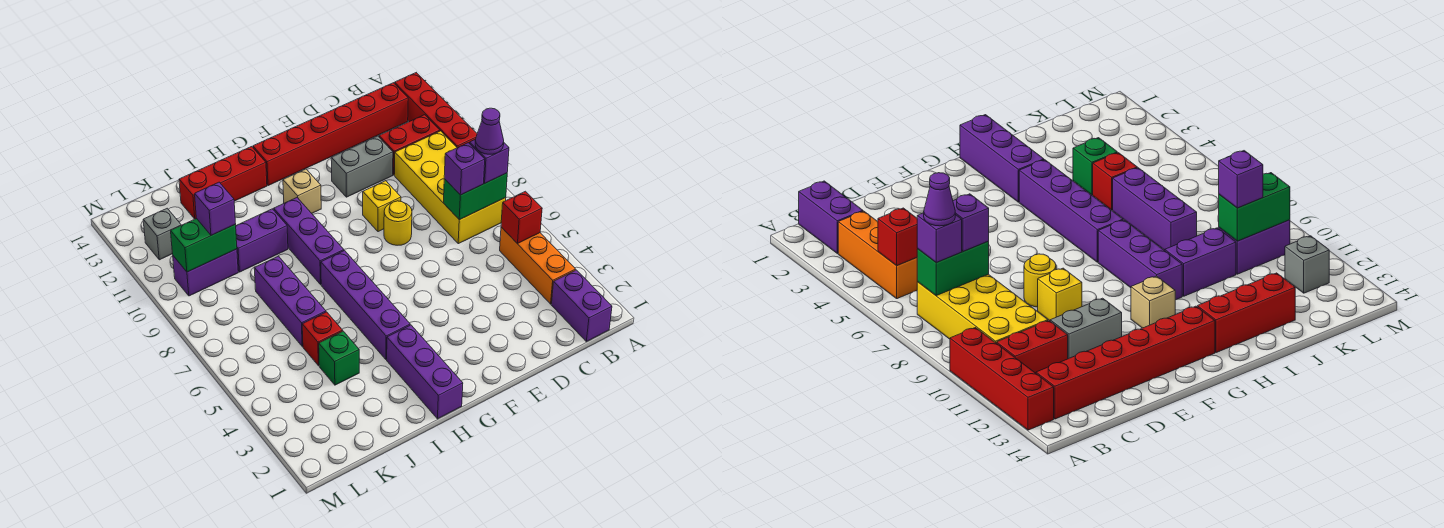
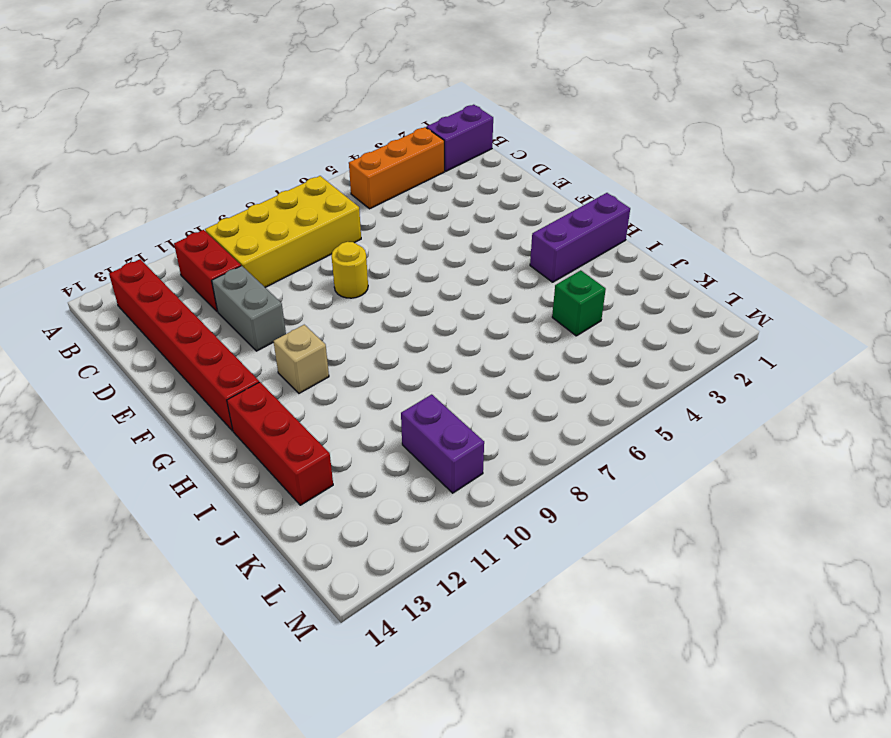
none -> red 1x4 brick [394,73,477,148]
none -> yellow 1x1 brick [363,181,401,232]
none -> purple 1x4 brick [321,251,410,359]

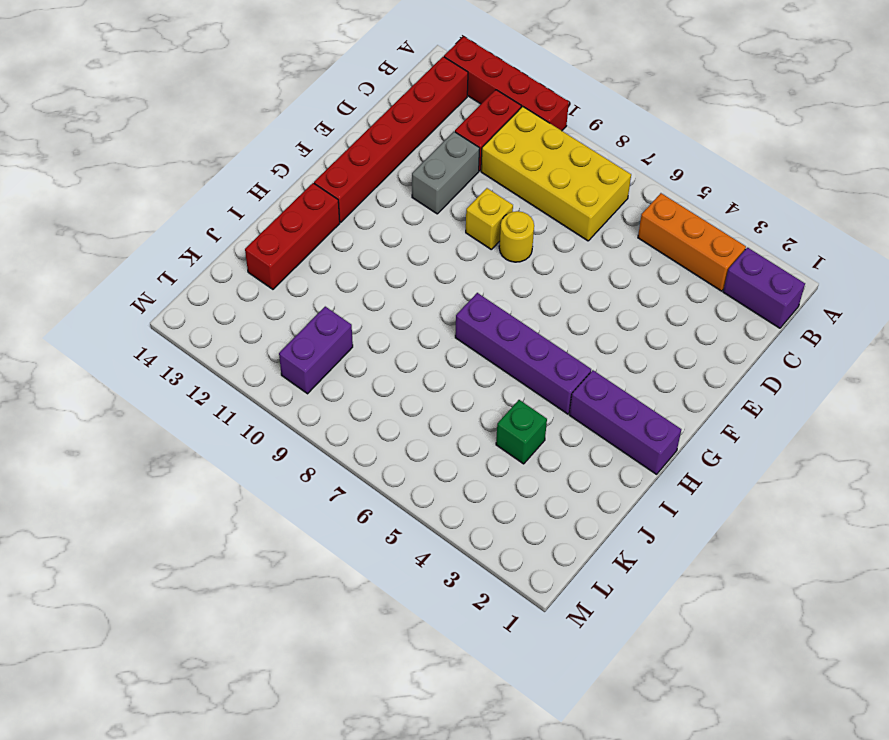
none -> tan 1x1 brick [283,169,321,213]
none -> purple 1x3 brick [274,198,344,284]
none -> purple 1x2 brick [236,209,288,272]

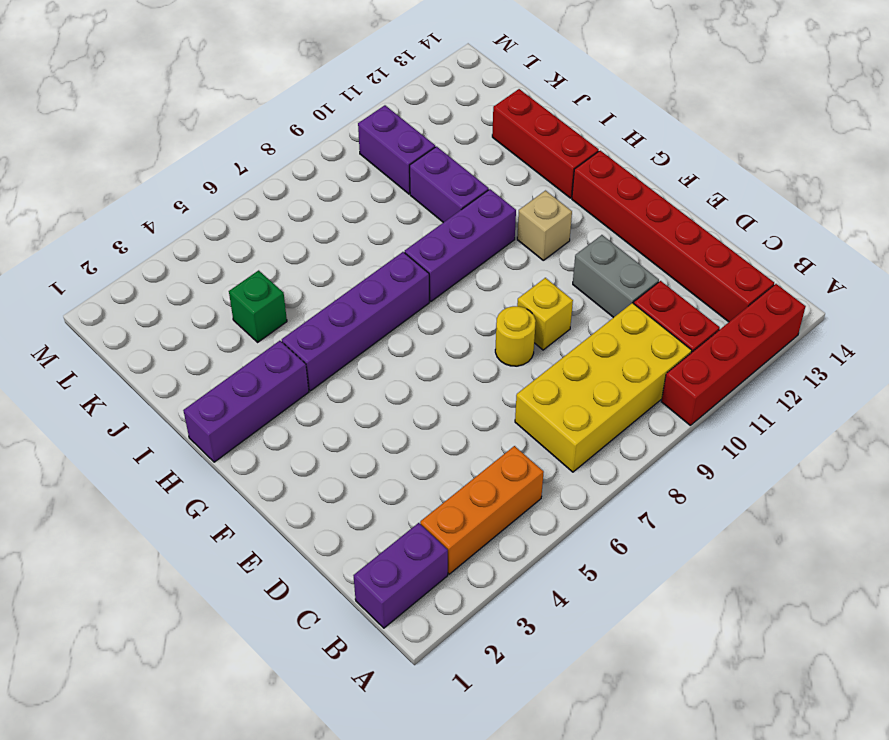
none -> red 1x1 brick [302,312,343,366]
none -> purple 1x3 brick [254,256,326,346]
none -> grey 1x1 brick [143,208,181,260]

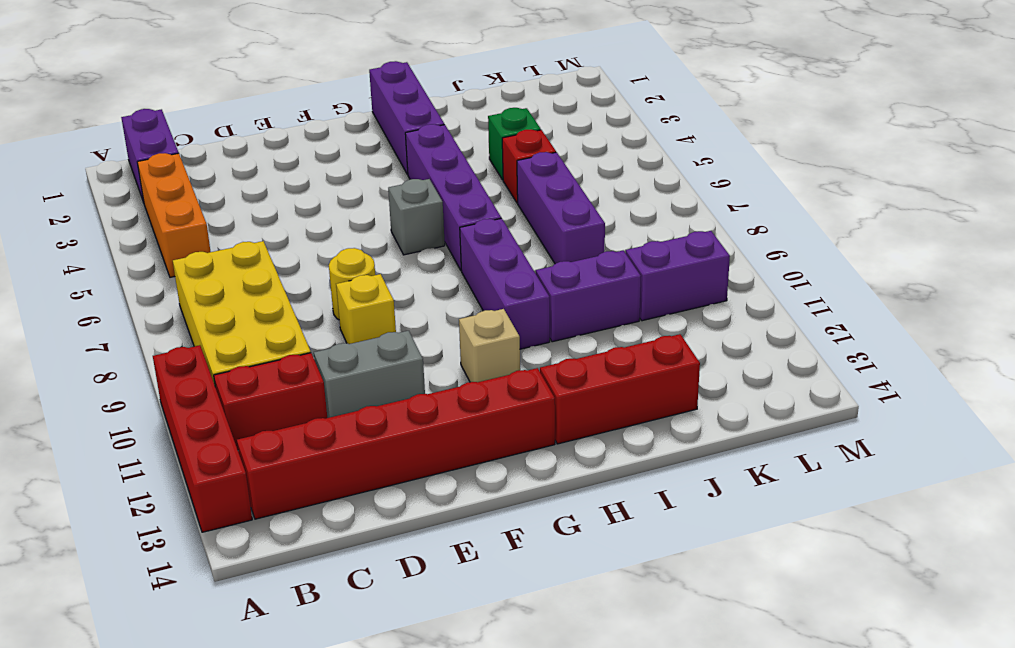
grey 1x1 brick [388,179,445,255] -> grey 1x1 brick moved to [143,208,181,260]
none -> red 1x1 brick [501,191,542,244]
none -> green 1x2 brick [443,173,507,220]
none -> green 1x2 brick [171,218,237,272]

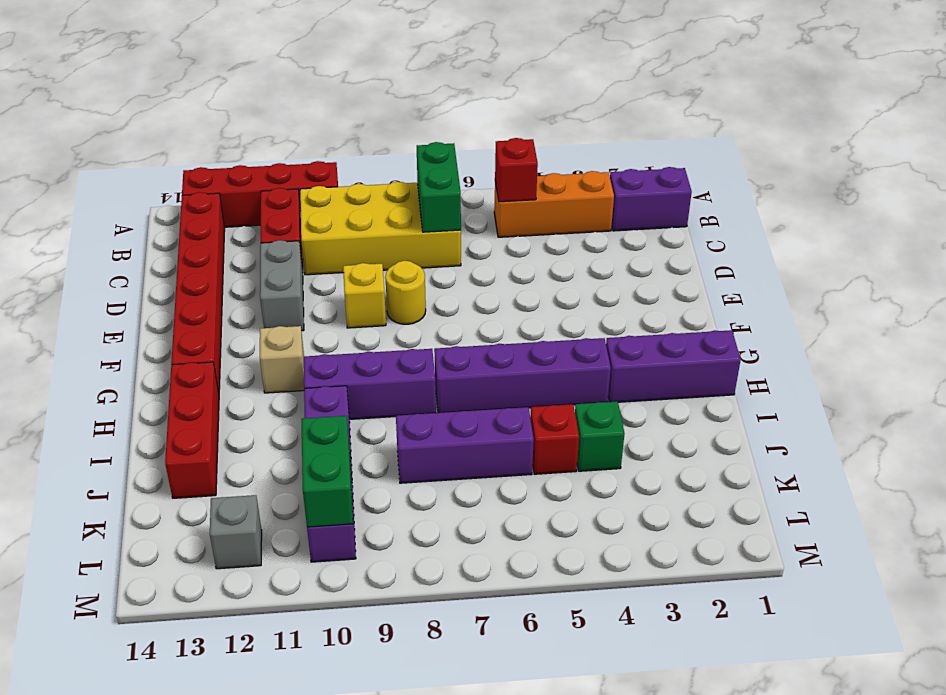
none -> purple 1x1 brick [470,140,509,183]
none -> purple 1x1 brick [444,143,485,195]
none -> purple 1x1 brick [195,182,236,235]

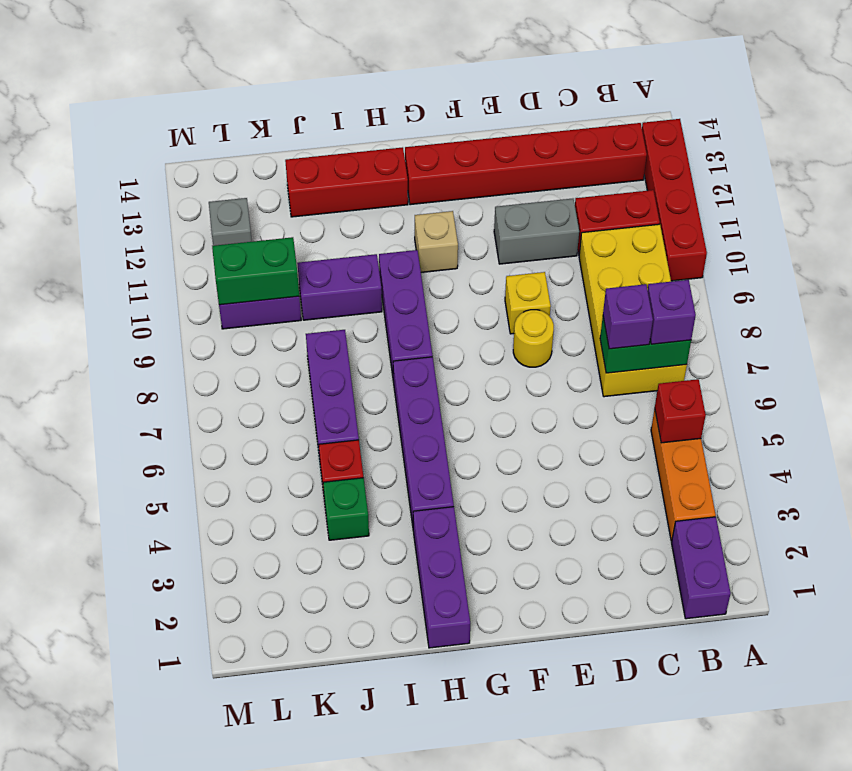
none -> purple 1x1 brick [195,182,236,235]
none -> purple 1x1 cone [475,108,504,154]

